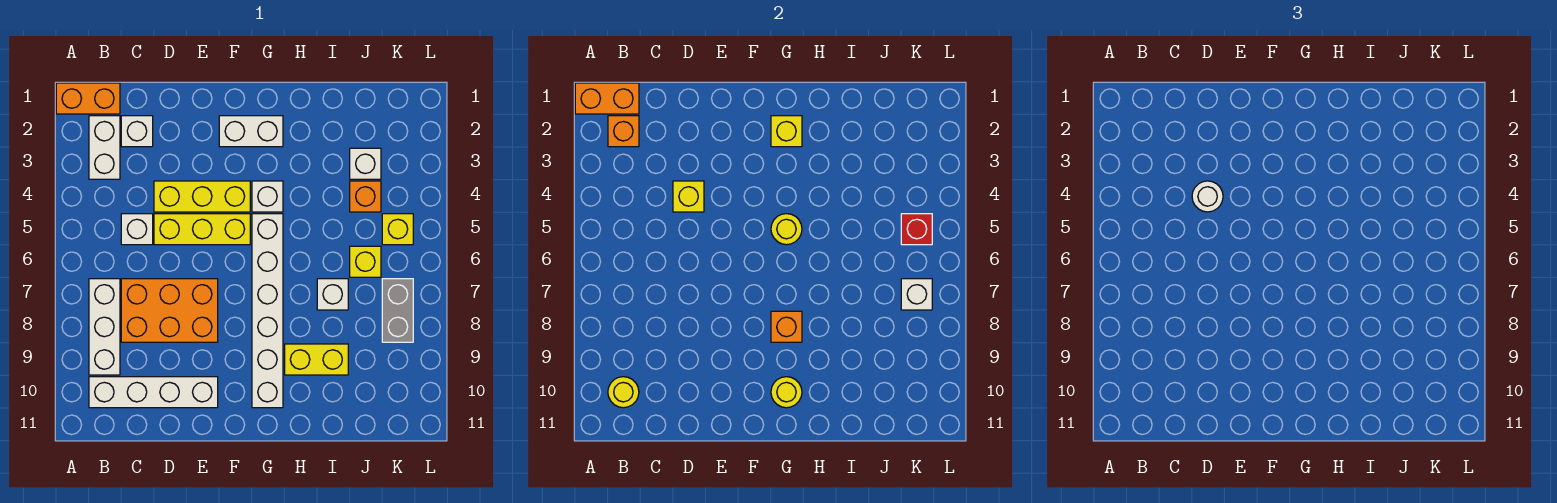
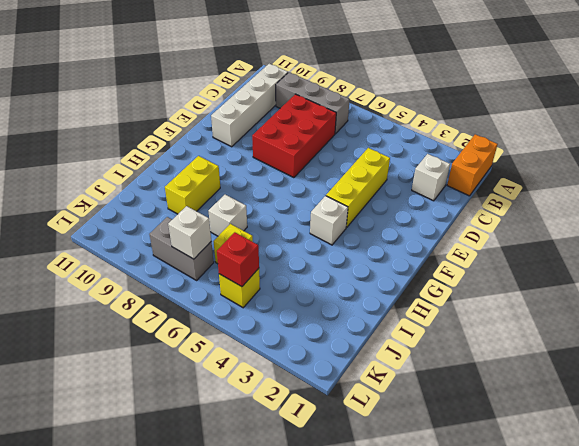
grey 1x3 brick [276,72,350,134] -> white 1x3 brick [89,279,120,375]
red 2x3 brick [252,94,336,178] -> orange 2x3 brick [121,279,218,342]
none -> white 1x2 brick [89,116,120,179]
none -> white 1x1 brick [121,214,153,245]
none -> yellow 1x3 brick [154,214,250,245]
none -> white 1x2 brick [219,116,283,147]

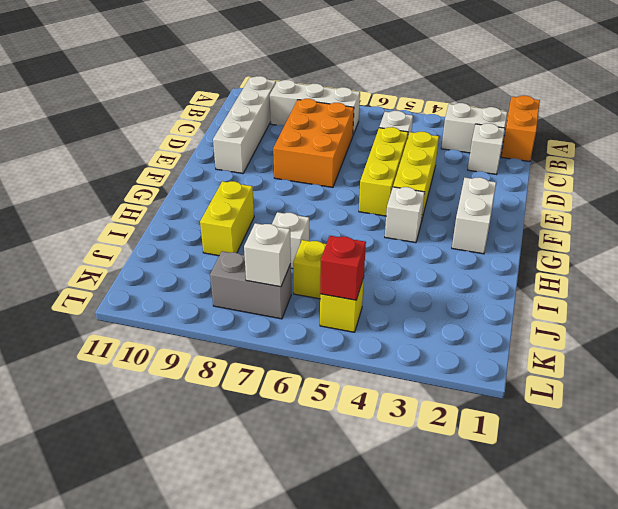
none -> white 1x6 brick [252,214,283,408]
none -> white 1x1 brick [350,148,381,179]
none -> orange 1x1 brick [350,181,381,212]
none -> orange 1x2 brick [575,83,639,114]

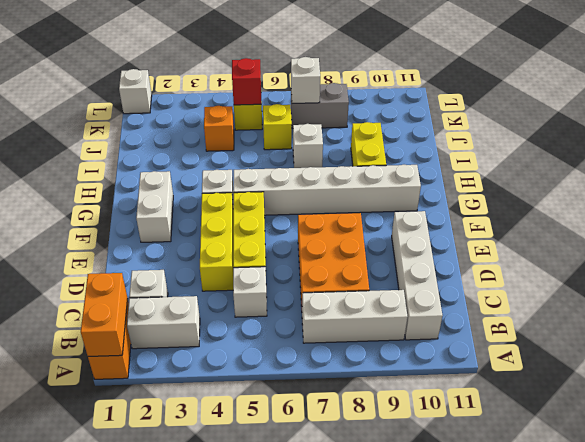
white 1x1 brick [119,69,152,114] -> white 1x1 brick moved to [350,148,381,179]
none -> orange 1x1 brick [608,116,639,147]
none -> yellow 1x1 round brick [608,377,639,408]
none -> yellow 1x1 brick [673,181,704,212]
none -> yellow 1x1 brick [771,116,802,147]

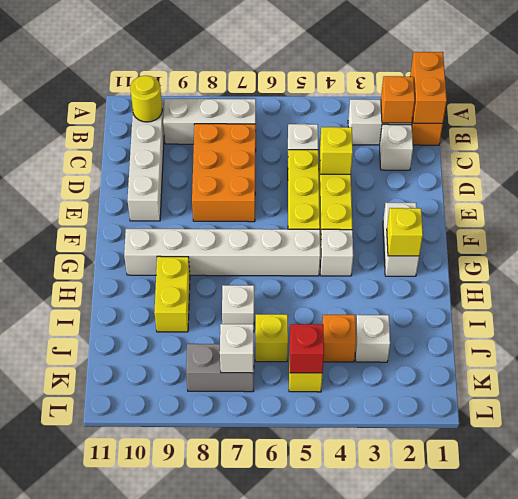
none -> yellow 1x1 round brick [771,214,802,245]
none -> orange 1x1 brick [771,311,802,342]
none -> yellow 1x1 round brick [771,377,802,408]
none -> white 1x1 round brick [1192,181,1223,212]

